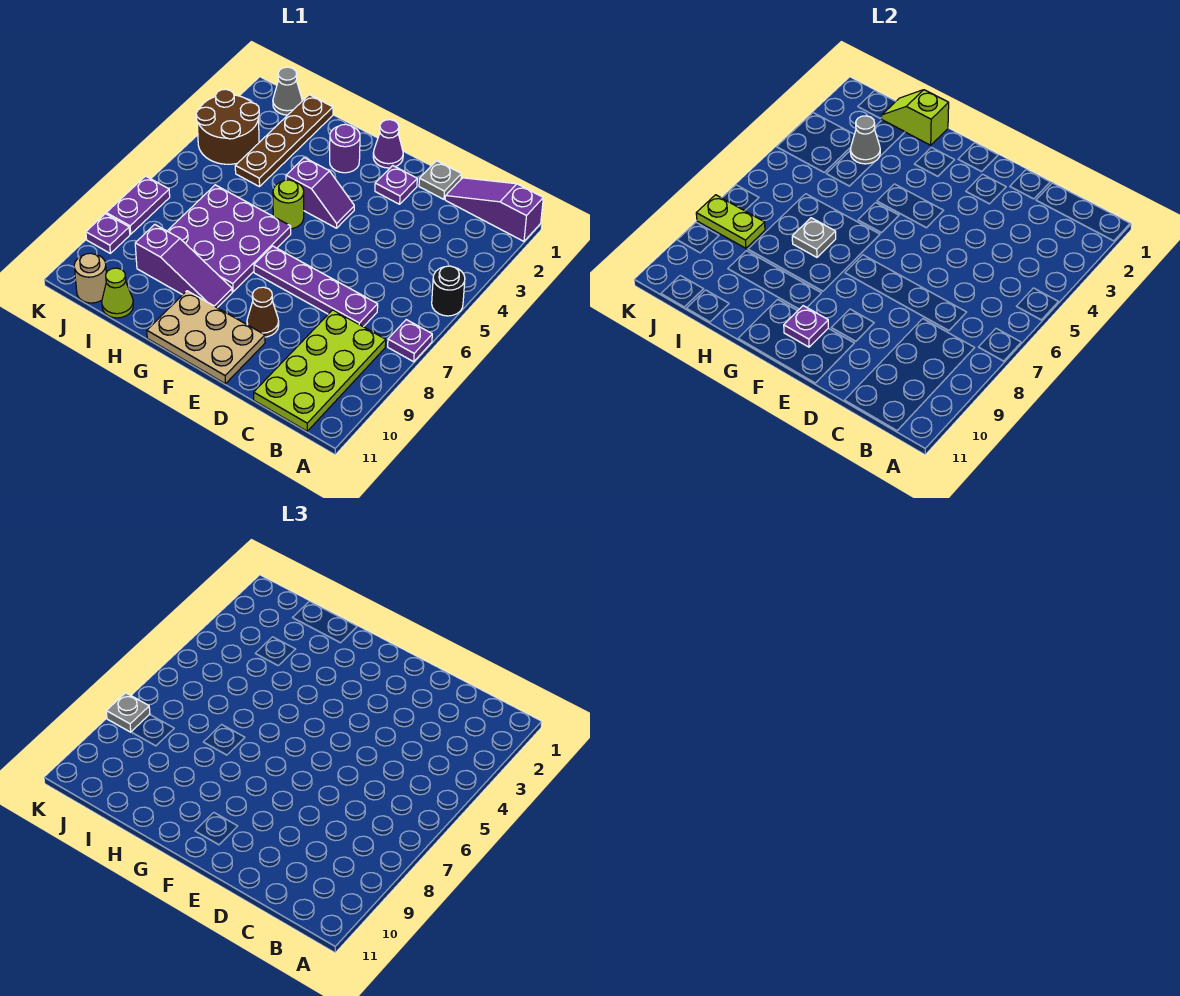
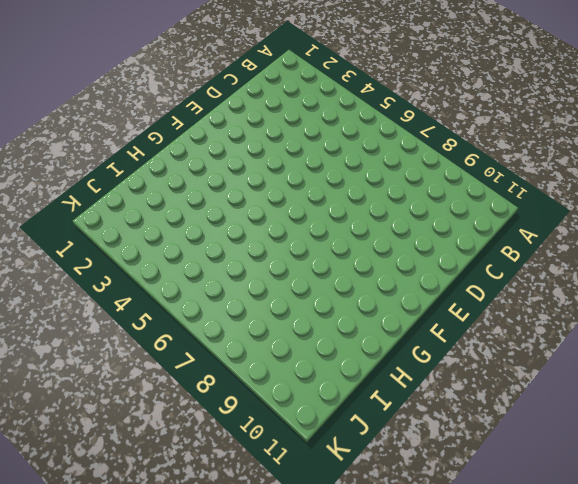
none -> purple 1x3 slope [445,178,543,241]
none -> black 1x1 round brick [432,266,465,316]
none -> purple 1x1 plate [388,320,432,362]

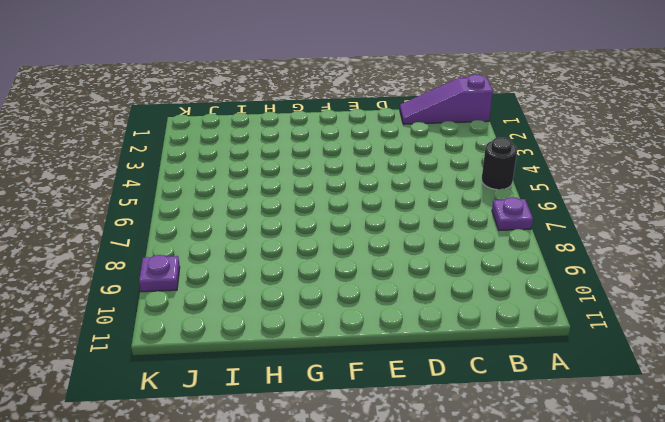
none -> lime 2x4 plate [254,310,386,431]
none -> purple 1x4 plate [254,246,378,327]
none -> grey 1x1 plate [419,161,461,199]

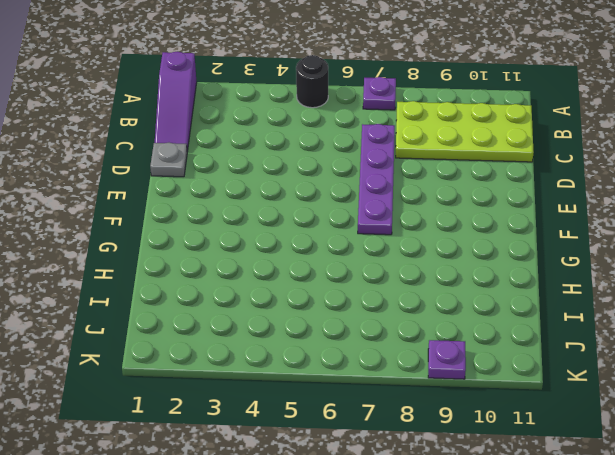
none -> purple 1x1 plate [375,166,417,204]
none -> brown 1x1 cone [247,287,279,337]
none -> tan 2x3 plate [147,291,265,384]

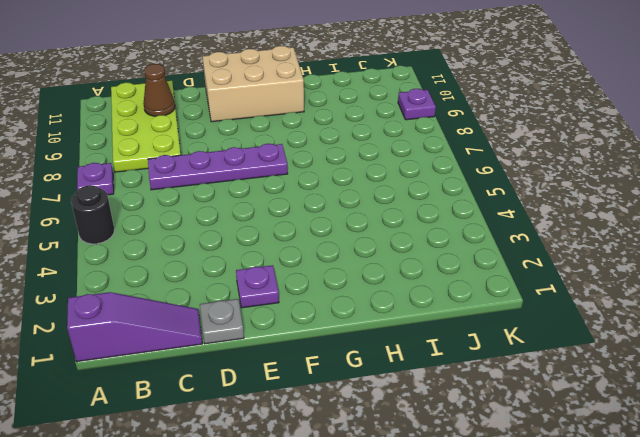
brown 1x1 cone [143,64,175,116] -> brown 1x1 cone moved to [247,287,279,337]
tan 2x3 brick [202,46,304,122] -> tan 2x3 plate [147,291,265,384]
none -> purple 1x1 cone [373,120,403,168]
none -> purple 1x2 slope [286,158,354,228]
none -> purple 1x1 round brick [330,124,360,173]

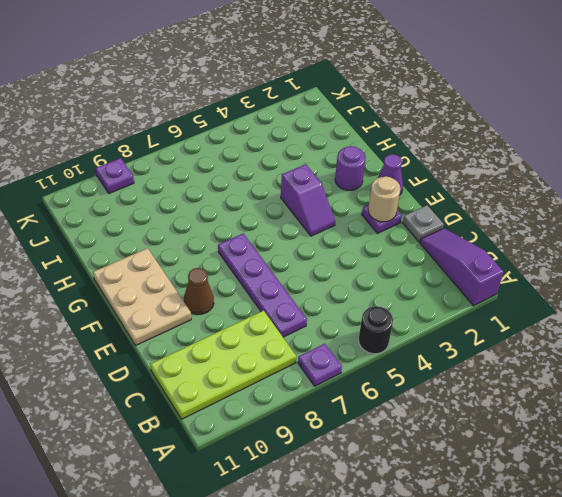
tan 1x1 round brick [368,176,401,222] -> tan 1x1 round brick moved to [74,253,106,303]
none -> lime 1x1 round brick [273,180,304,229]
none -> purple 3x3 plate [168,185,291,292]
none -> purple 1x3 slope [135,224,232,308]

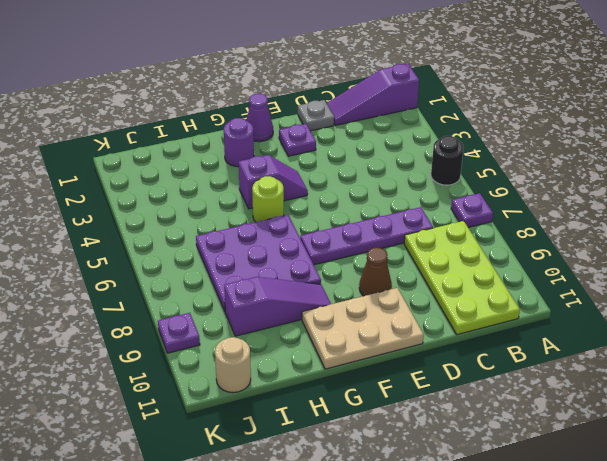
none -> brown 1x4 plate [235,95,333,187]
none -> lime 1x1 cone [102,268,133,318]
none -> grey 1x1 cone [273,67,302,115]

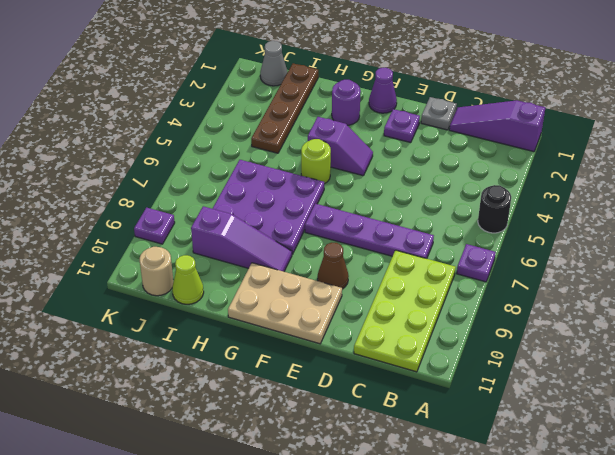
none -> brown 2x2 round brick [196,89,259,164]
none -> purple 1x2 plate [106,176,170,234]
none -> purple 1x1 plate [784,306,828,347]

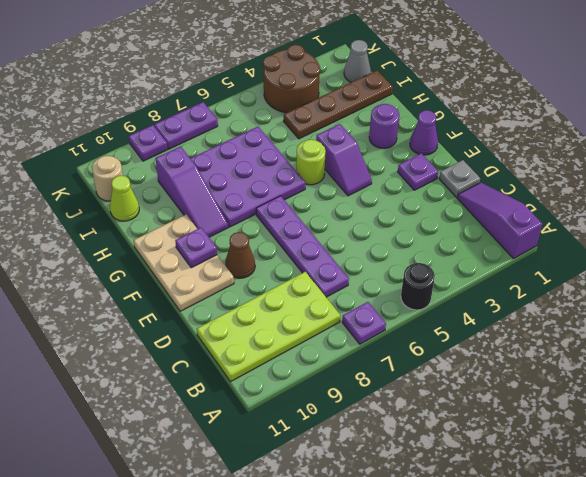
none -> lime 1x2 slope [881,90,949,145]
none -> grey 1x1 plate [792,218,836,257]
none -> grey 1x1 cone [850,116,880,164]

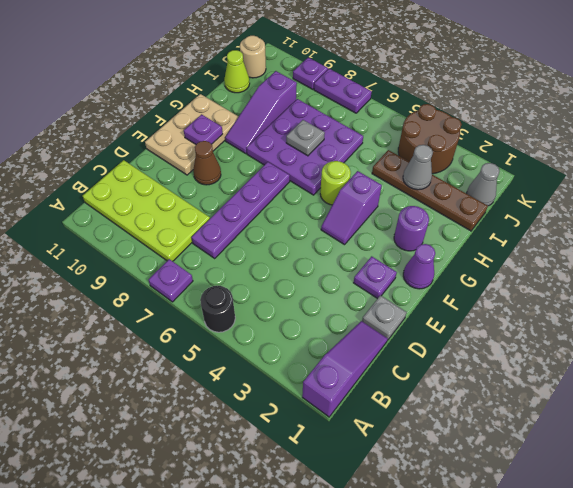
none -> lime 1x2 slope [881,90,949,145]
none -> lime 1x2 plate [696,195,765,248]
none -> grey 1x1 plate [106,693,150,732]

